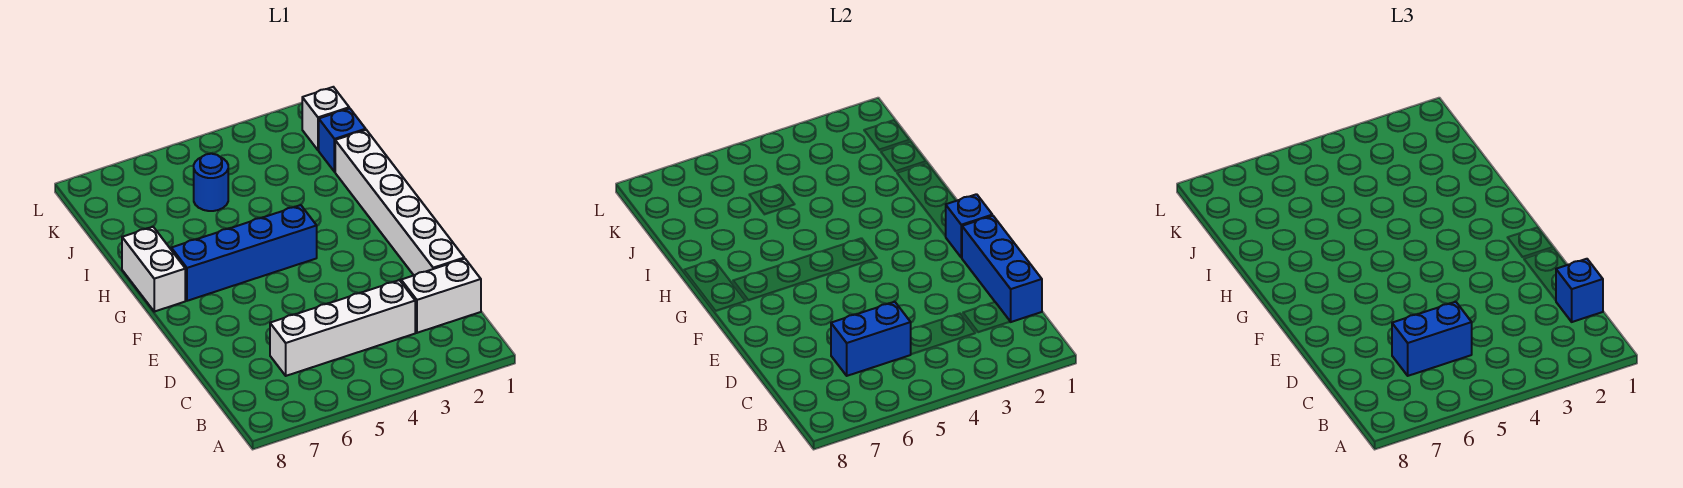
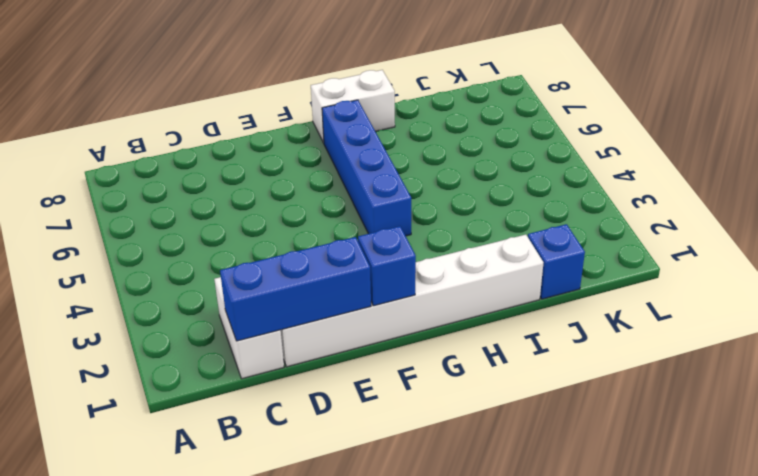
none -> white 1x4 brick [270,280,415,376]
none -> blue 1x1 round brick [194,154,228,211]
none -> white 1x1 brick [302,87,349,150]

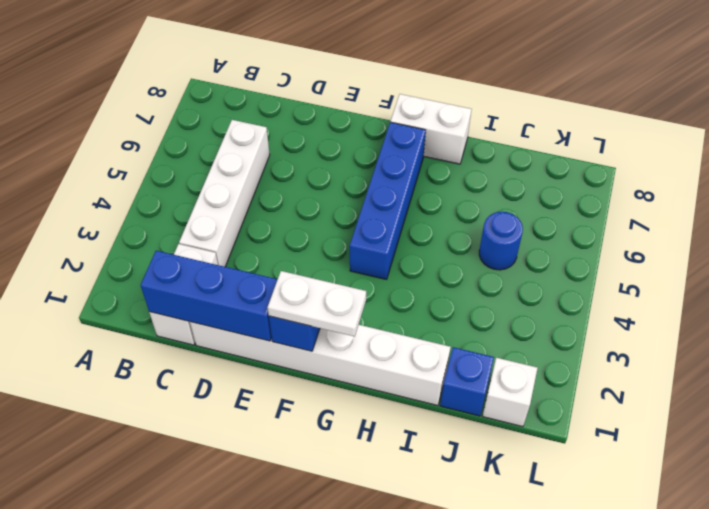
white 1x2 plate [268,271,366,337] -> none
none -> blue 1x2 brick [831,302,911,376]
none -> blue 1x1 brick [1556,259,1603,322]
none -> blue 1x2 brick [1392,302,1472,376]

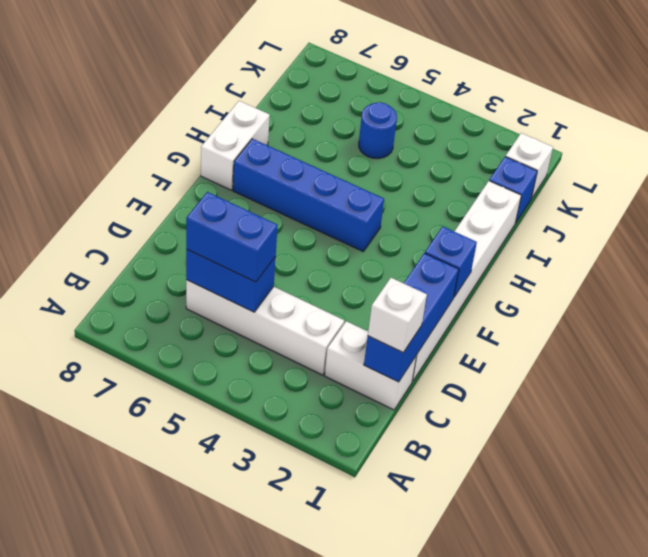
white 1x1 brick [368,278,427,352] -> blue 1x1 brick [1556,259,1603,322]

